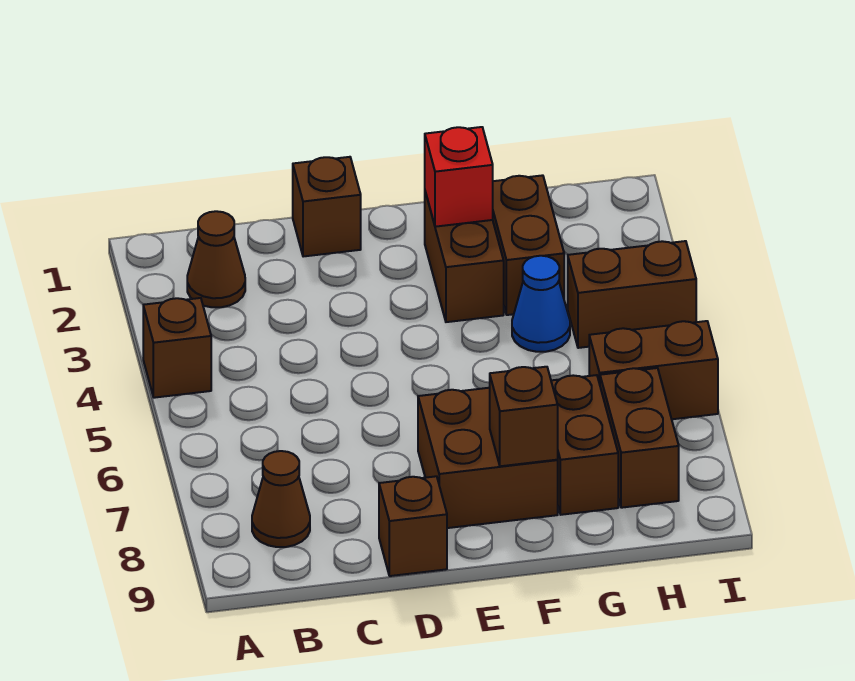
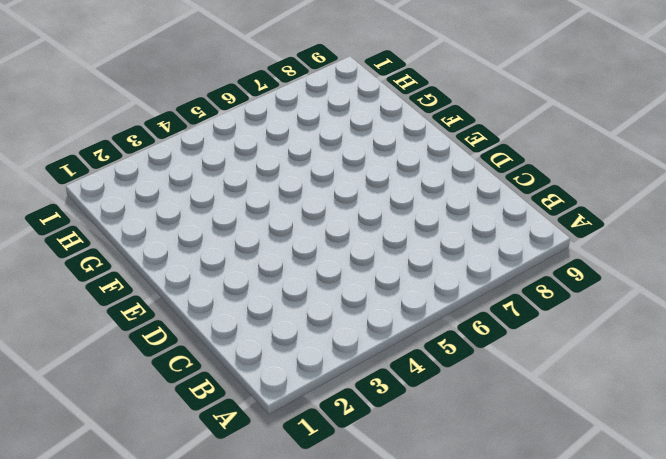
none -> brown 1x1 brick [143,298,211,398]
none -> brown 1x1 cone [187,211,245,307]
none -> brown 1x1 cone [252,451,310,547]

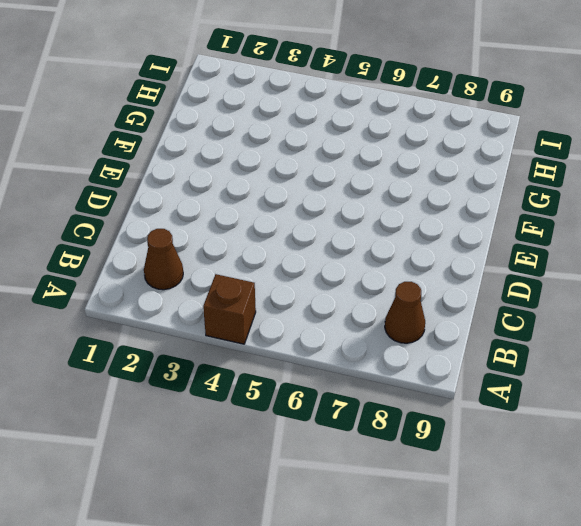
none -> brown 1x1 brick [293,157,361,257]
none -> brown 1x1 brick [379,476,447,576]
none -> brown 2x2 brick [418,388,558,528]

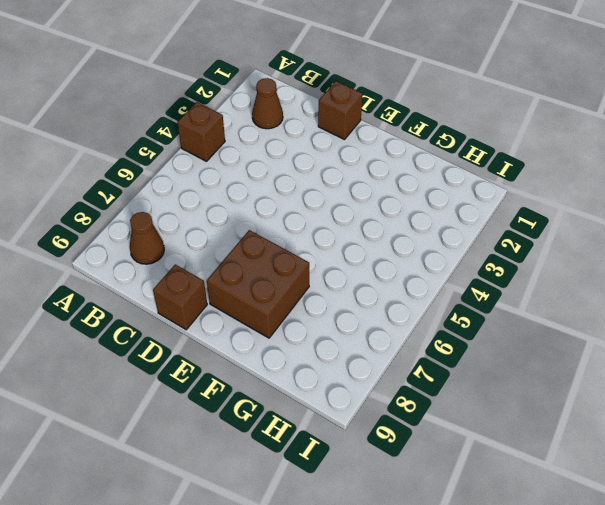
none -> brown 1x2 brick [425,192,504,322]
none -> brown 1x2 brick [493,175,564,315]
none -> blue 1x1 cone [512,256,570,352]

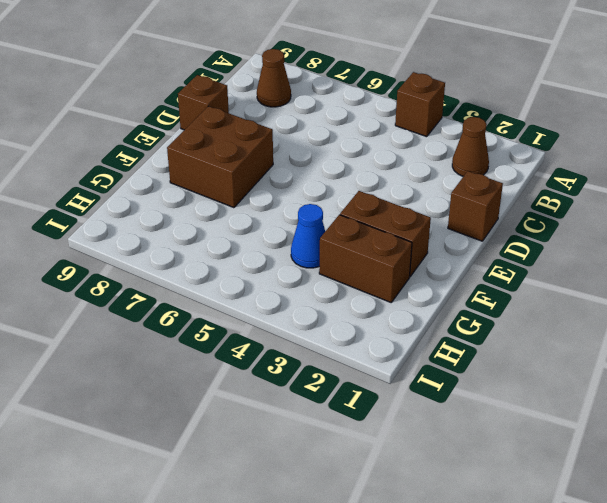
none -> brown 1x2 brick [551,375,618,515]
none -> brown 1x2 brick [568,241,696,348]
none -> brown 1x2 brick [589,321,718,419]

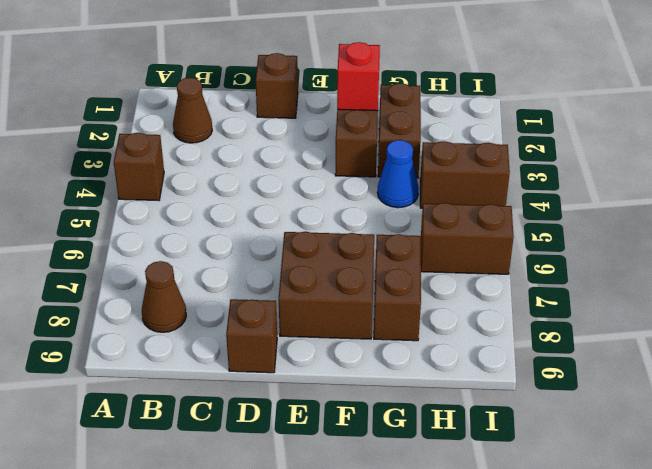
none -> brown 1x2 brick [600,368,679,508]
none -> brown 1x1 brick [490,367,558,466]

